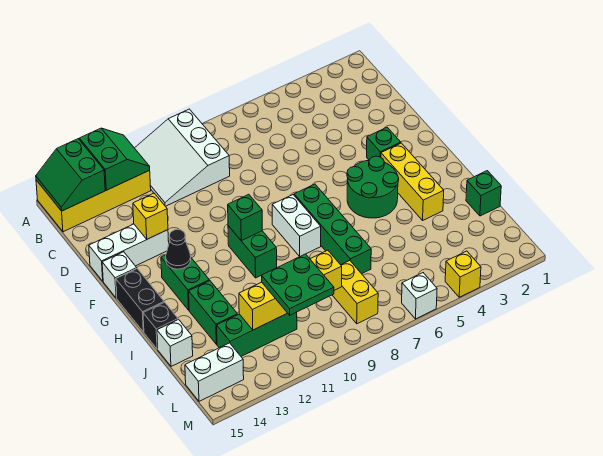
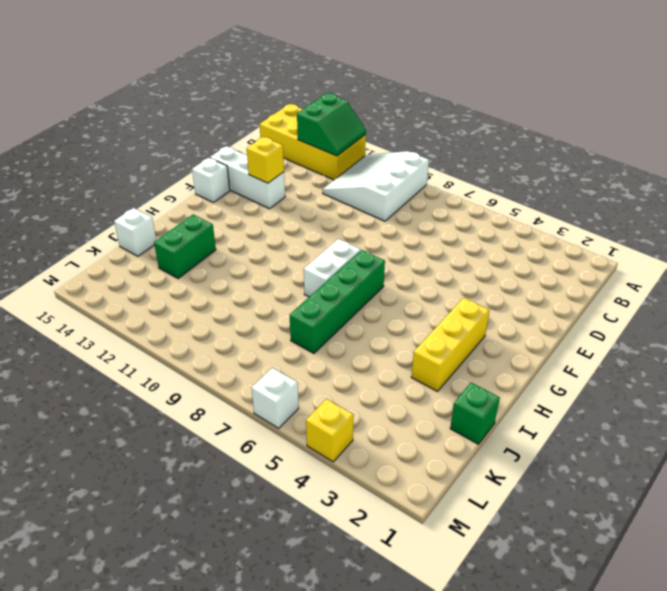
none -> green 1x1 brick [367,127,401,160]
none -> green 2x2 round brick [347,156,399,218]
none -> green 1x2 brick [228,226,277,278]

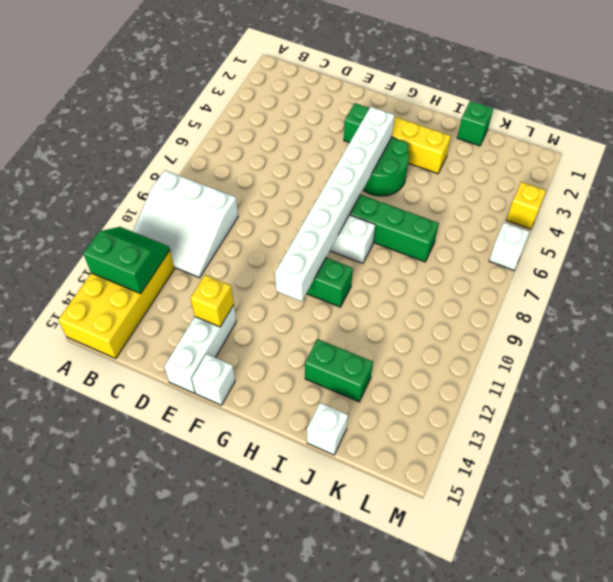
white 1x8 brick [275,107,395,301] -> green 1x1 brick [228,194,262,241]
none -> green 1x2 brick [161,255,209,310]
none -> black 1x2 brick [116,269,164,332]
none -> black 1x1 brick [143,302,178,349]

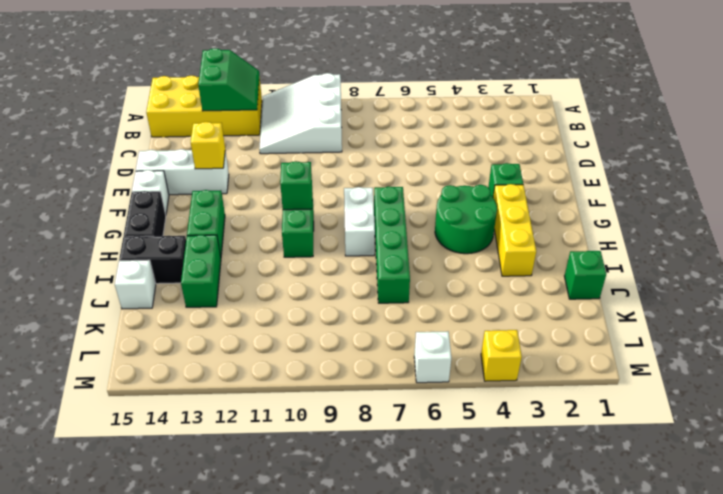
black 1x2 brick [119,236,186,284] -> black 1x1 brick [143,302,178,349]
none -> yellow 1x2 brick [333,261,378,324]
none -> green 1x3 brick [217,312,297,356]
none -> white 1x2 brick [185,343,244,401]

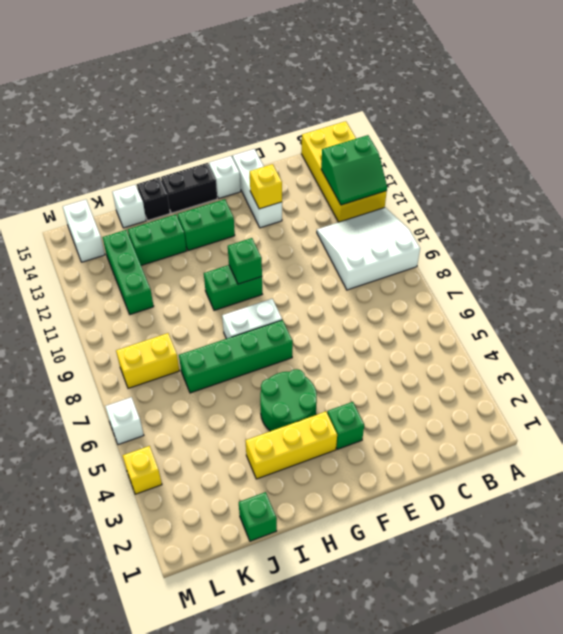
none -> green 2x2 slope [36,139,105,211]
none -> black 1x1 cone [166,229,191,269]
none -> yellow 1x4 brick [239,250,342,330]

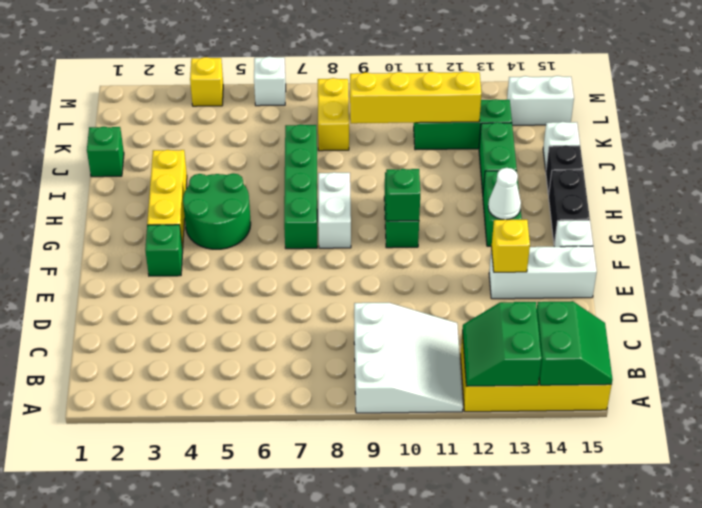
white 1x1 cone [488,168,521,220] -> black 1x1 cone [166,229,191,269]
none -> green 2x2 plate [262,254,334,315]

